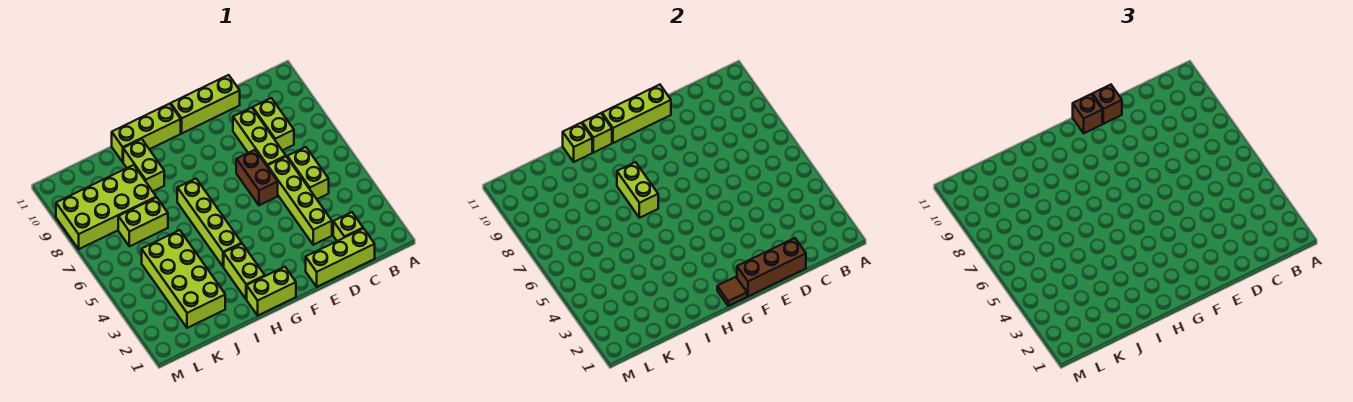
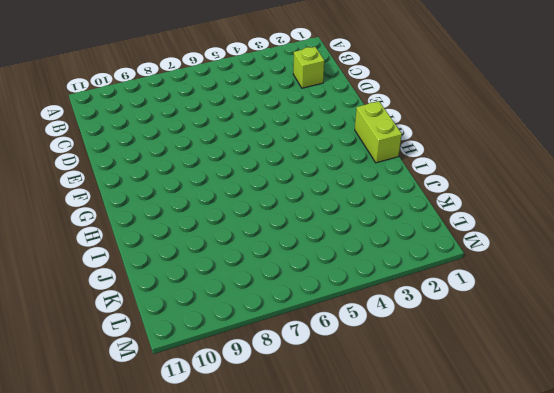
none -> lime 1x3 brick [306,228,375,287]
none -> lime 1x2 brick [287,147,329,199]
none -> lime 1x2 brick [253,98,294,150]

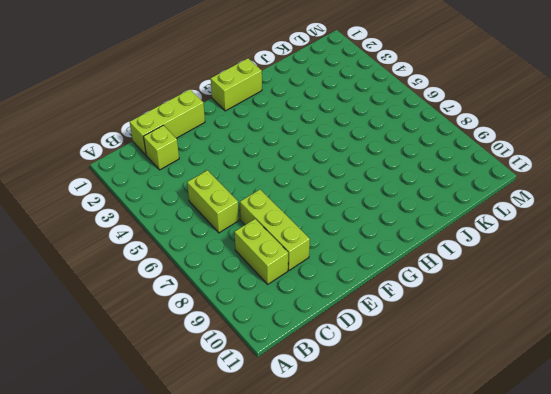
none -> lime 1x4 brick [268,157,332,245]
none -> lime 1x3 brick [171,75,240,133]
none -> brown 1x2 brick [236,150,278,205]

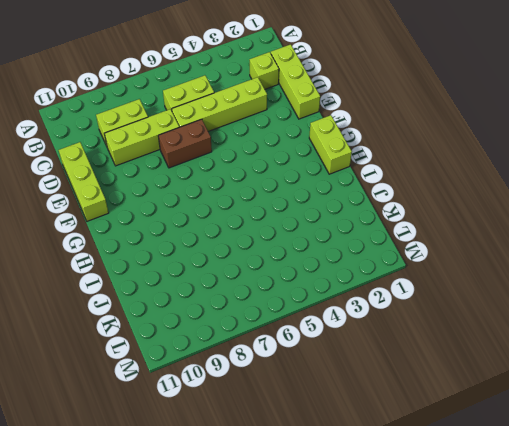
none -> lime 1x3 brick [112,104,181,162]
none -> lime 1x2 brick [224,244,265,299]
none -> lime 1x4 brick [177,179,242,267]

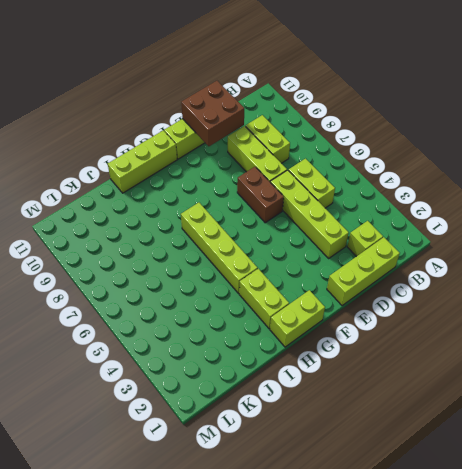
brown 2x2 brick [181,81,244,146] -> lime 1x3 brick [602,85,671,143]
none -> lime 1x2 brick [123,139,164,191]
none -> lime 2x4 brick [142,230,225,328]
none -> lime 1x2 brick [118,197,168,246]

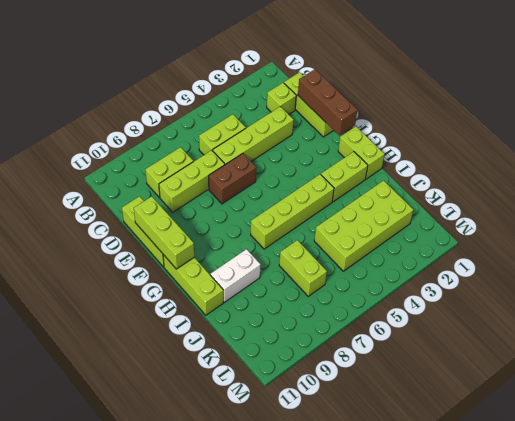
white 1x2 brick [210,249,261,302] -> lime 1x2 brick [123,139,164,191]
none -> lime 2x4 brick [56,165,156,249]
none -> brown 1x1 tile [717,277,747,306]
none -> lime 1x2 brick [617,162,658,218]

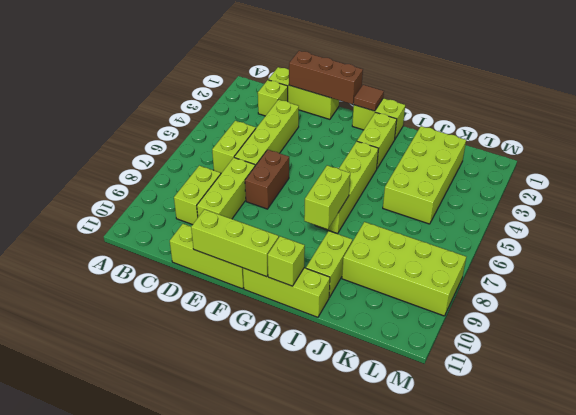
none -> lime 1x2 brick [118,197,168,246]
none -> lime 1x1 brick [563,123,592,162]
none -> brown 1x1 brick [1092,85,1122,124]

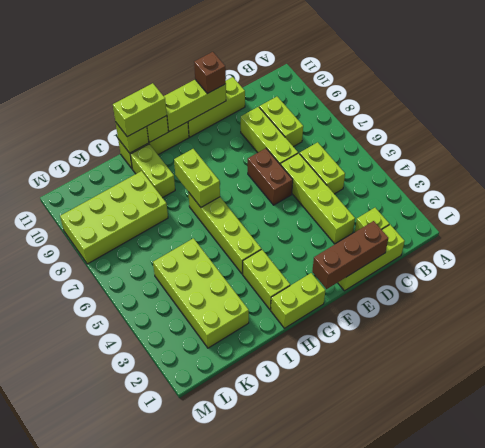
lime 1x2 brick [113,83,167,137] -> lime 1x2 brick moved to [118,197,168,246]
none -> brown 1x1 tile [717,277,747,306]
none -> brown 1x1 brick [1073,94,1102,133]

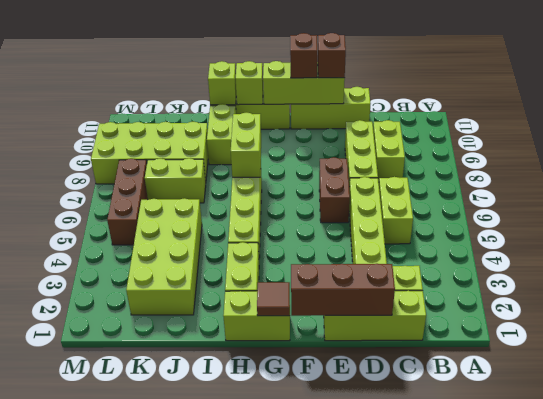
brown 1x3 brick [107,159,148,245] -> none

